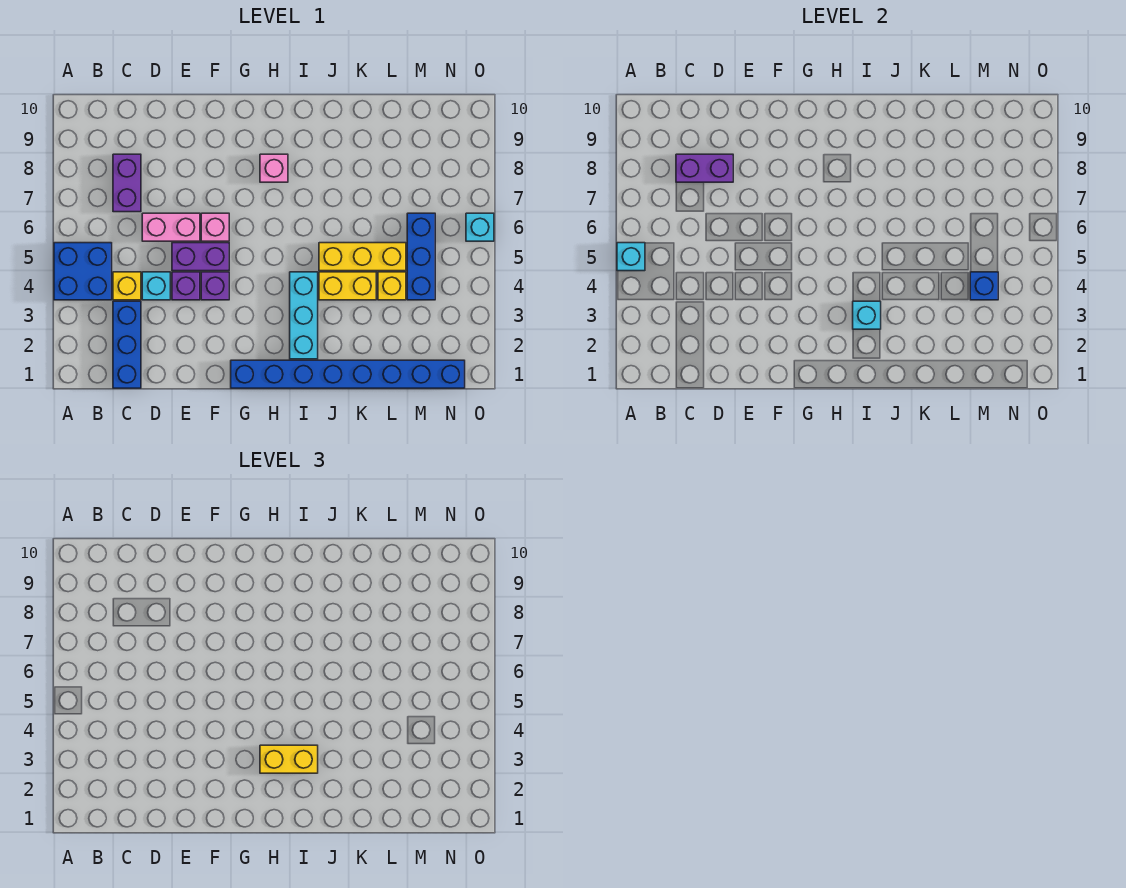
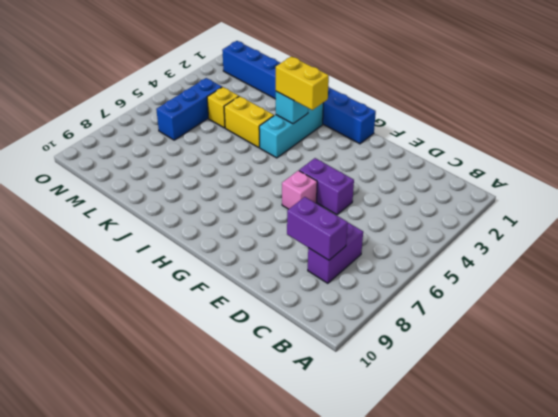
none -> blue 2x2 brick [54,243,112,300]
none -> blue 1x3 brick [113,301,141,388]
none -> yellow 1x1 brick [113,272,141,300]

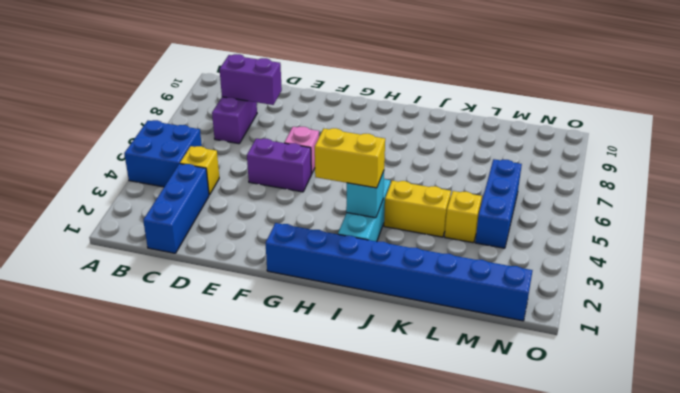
none -> cyan 1x1 brick [142,272,170,300]
none -> pink 1x2 brick [142,213,200,241]
none -> purple 1x1 brick [172,272,200,300]

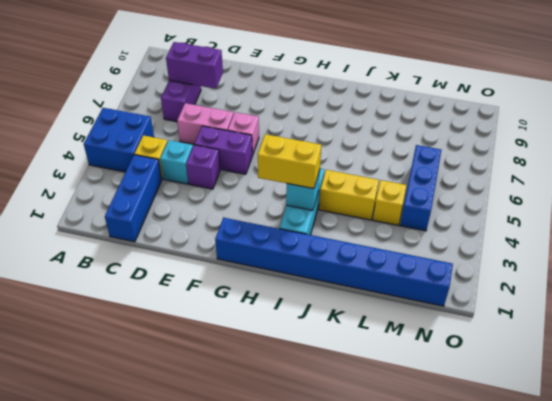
none -> purple 1x1 brick [201,272,229,300]
none -> pink 1x1 brick [260,154,288,182]
none -> yellow 1x3 brick [319,243,406,271]

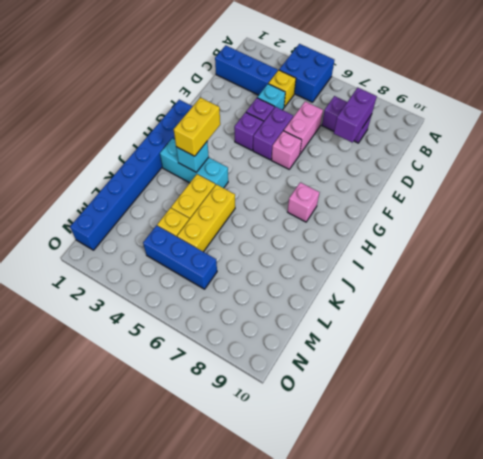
none -> cyan 1x1 brick [466,213,494,241]
none -> cyan 1x1 brick [617,243,645,271]
none -> blue 1x1 brick [970,272,998,300]

